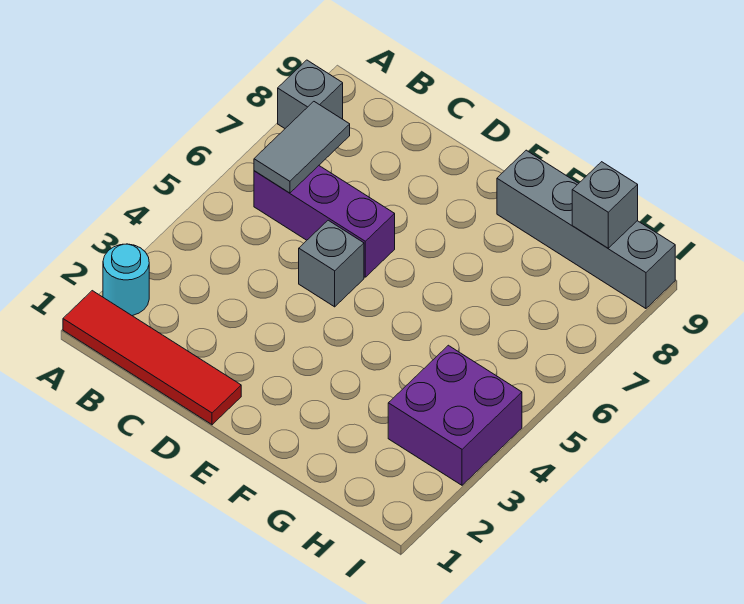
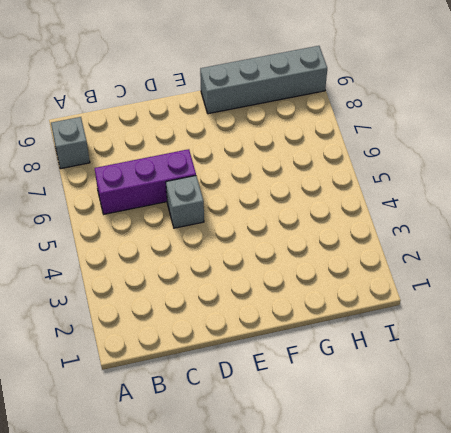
none -> red 1x4 tile [63,291,241,425]
none -> cyan 1x1 round brick [103,244,149,316]

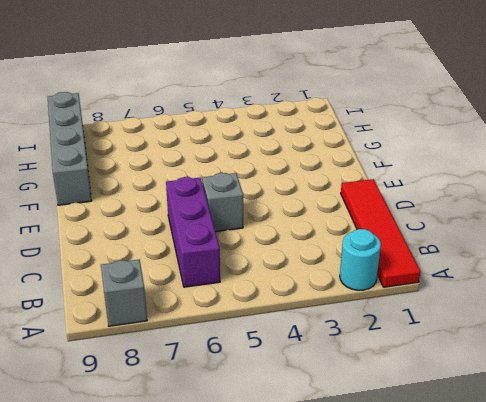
none -> purple 2x2 brick [388,345,522,485]
none -> grey 1x2 tile [254,102,350,193]

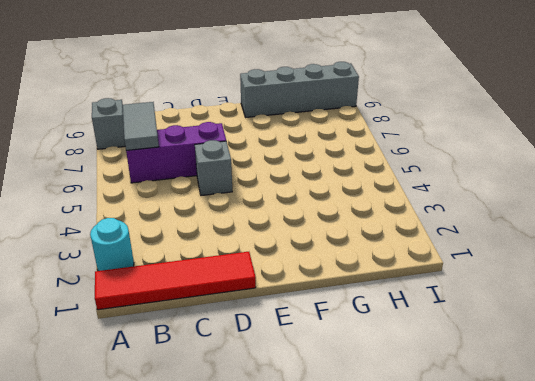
none -> purple 2x2 brick [388,345,522,485]
none -> grey 1x1 brick [572,162,638,248]

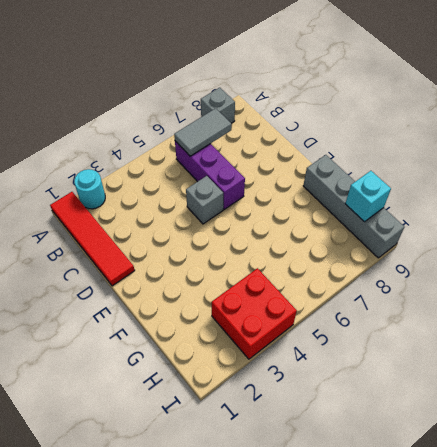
red 2x2 brick [212,268,297,359] -> purple 2x2 brick [388,345,522,485]
cyan 1x1 brick [345,171,391,222] -> grey 1x1 brick [572,162,638,248]

